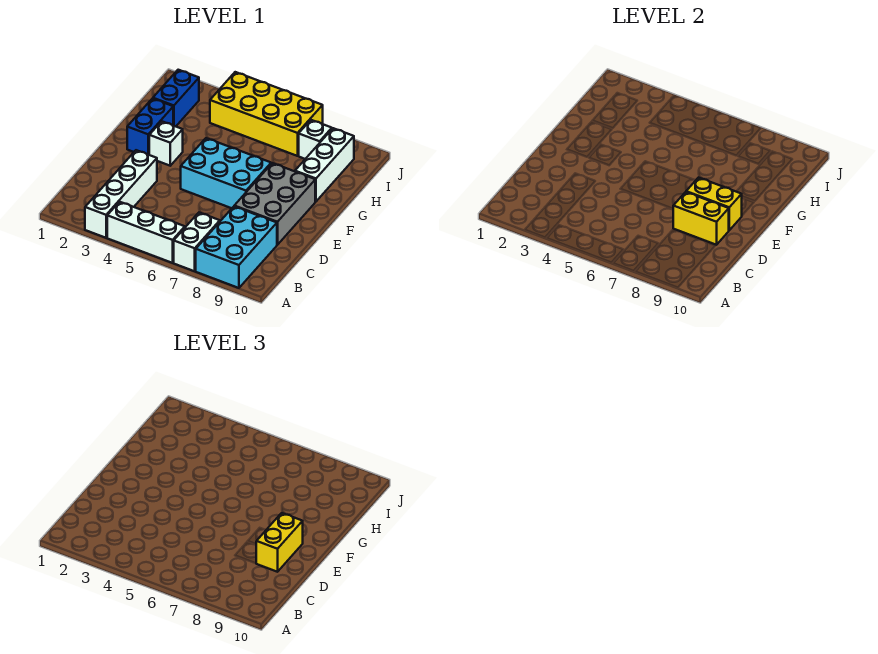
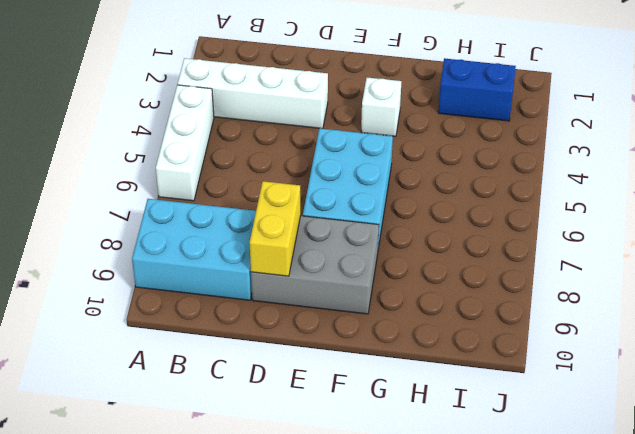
none -> white 1x2 brick [174,213,220,271]
none -> blue 1x2 brick [127,99,173,155]
none -> white 1x3 brick [295,128,354,201]

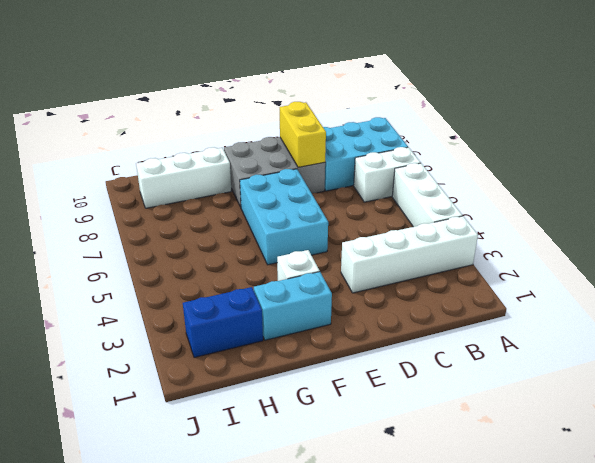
cyan 1x2 brick [254,272,332,340] -> blue 1x2 brick [127,99,173,155]
none -> yellow 2x4 brick [210,72,323,156]
none -> white 1x1 brick [299,120,332,159]
none -> yellow 1x2 brick [686,178,742,230]

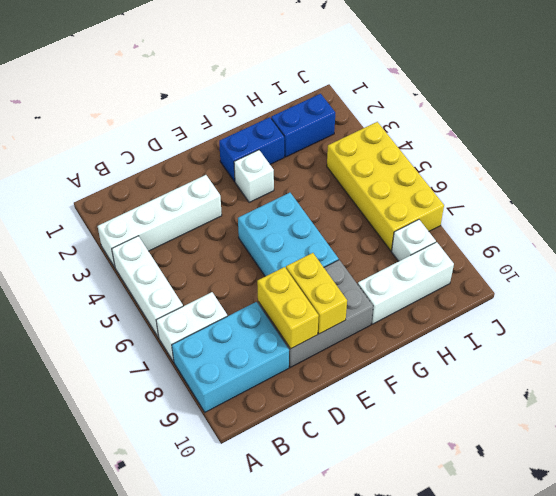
none -> yellow 1x2 brick [256,513,303,572]

